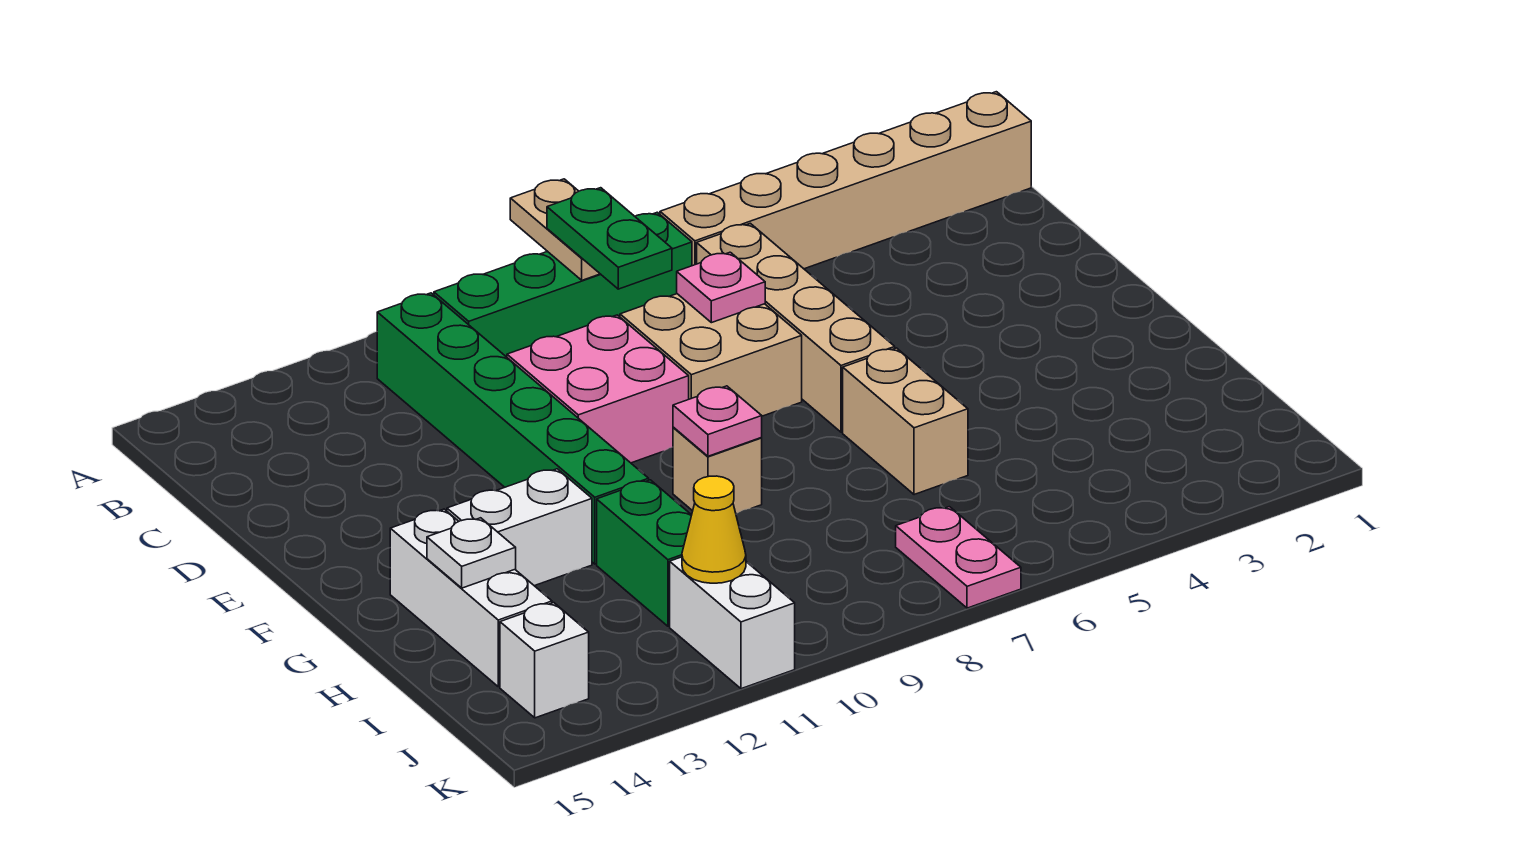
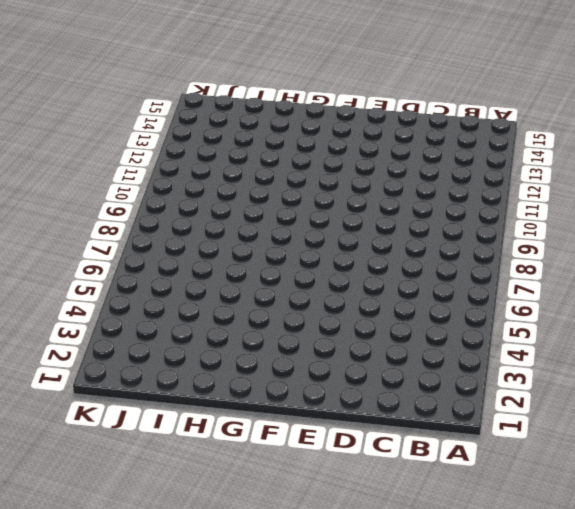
none -> tan 1x6 brick [660,92,1031,269]
none -> green 1x4 brick [434,212,692,357]
none -> green 1x6 brick [377,293,649,564]

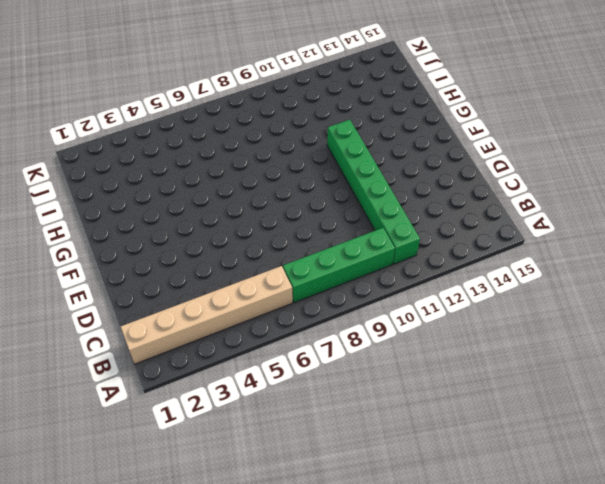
none -> tan 1x4 brick [697,223,895,432]
none -> tan 2x2 brick [620,294,802,416]
none -> pink 2x2 brick [507,315,689,463]

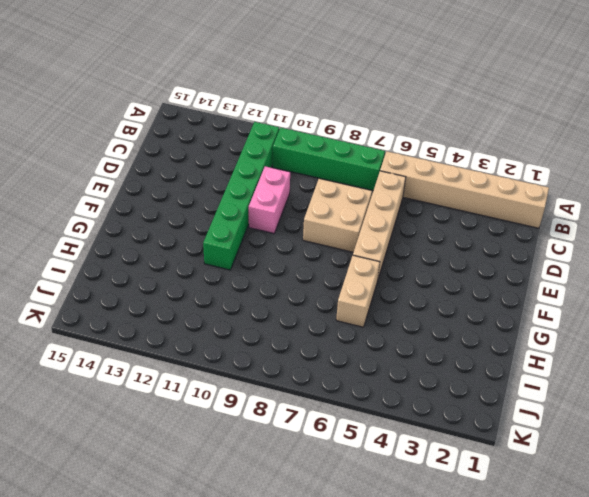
pink 1x2 brick [249,166,290,234] -> pink 2x2 brick [507,315,689,463]
none -> tan 1x1 brick [673,427,762,514]
none -> white 1x2 brick [447,469,592,586]
none -> white 1x3 brick [390,509,552,687]

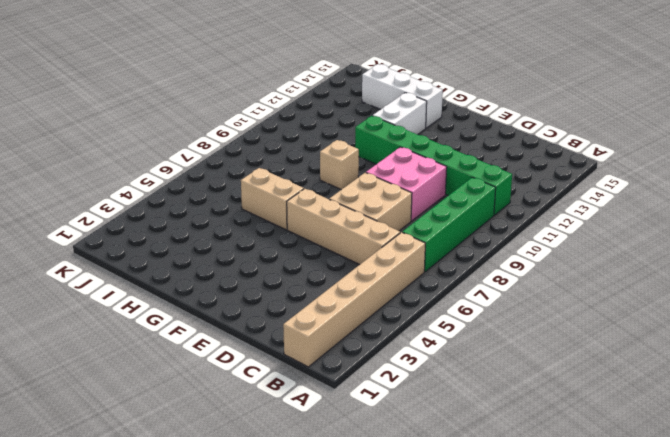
none -> green 1x2 brick [597,480,691,626]
none -> pink 1x2 plate [896,507,1021,608]
none -> white 1x2 brick [670,557,795,689]

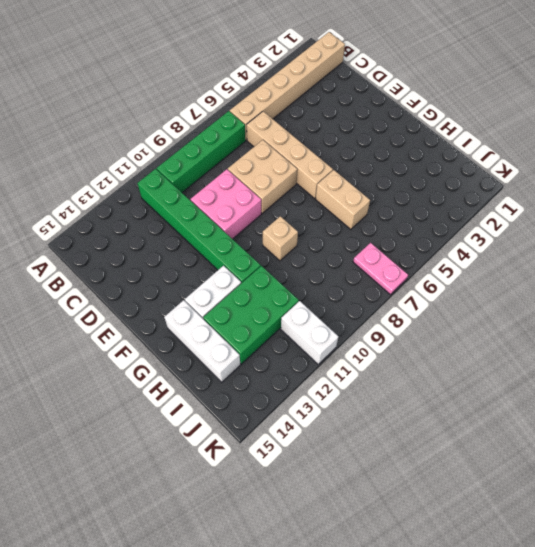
green 2x3 brick [203,266,299,364] -> green 1x2 brick [597,480,691,626]
none -> white 1x1 brick [500,603,589,718]
none -> tan 1x2 plate [510,179,600,280]
none -> pink 1x1 plate [677,252,765,323]

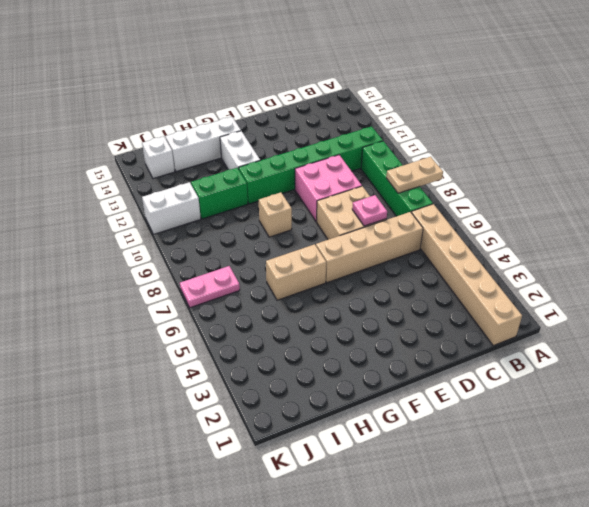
none -> pink 1x1 plate [673,386,762,456]
none -> white 1x1 plate [427,518,516,588]
none -> yellow 1x1 cone [682,476,746,583]

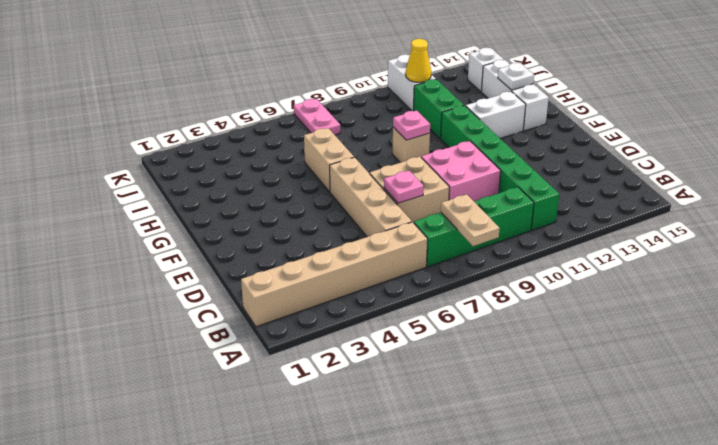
none -> green 1x2 plate [547,188,672,289]

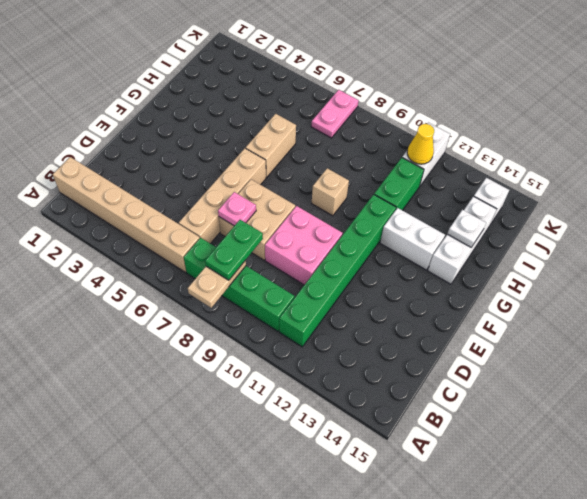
none -> pink 1x1 plate [673,386,762,456]

